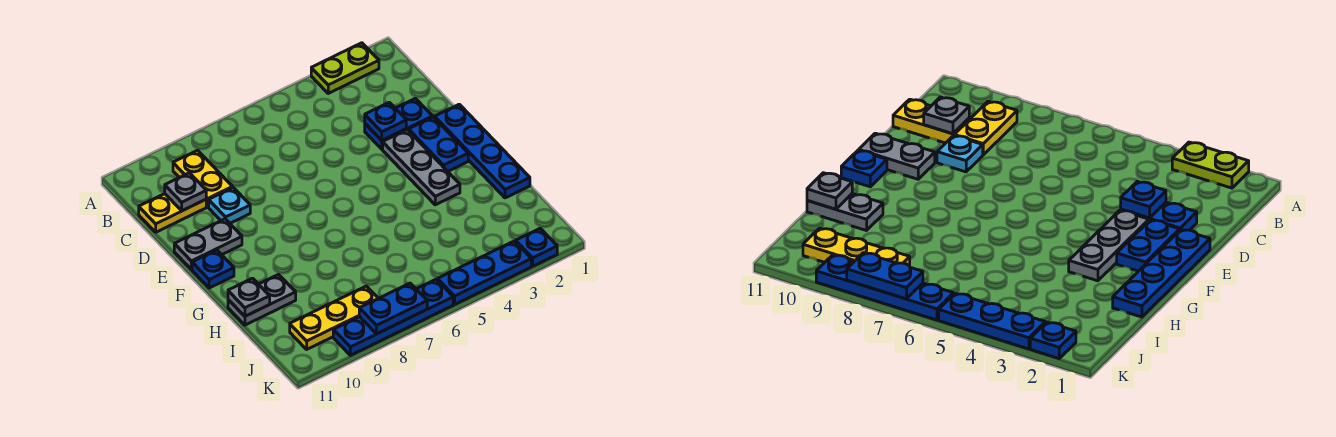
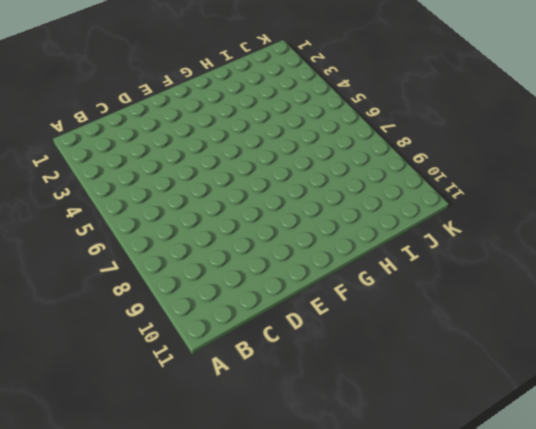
none -> lime 1x2 plate [311,43,379,93]
none -> yellow 1x2 plate [173,150,232,207]
none -> yellow 1x2 plate [139,194,206,232]

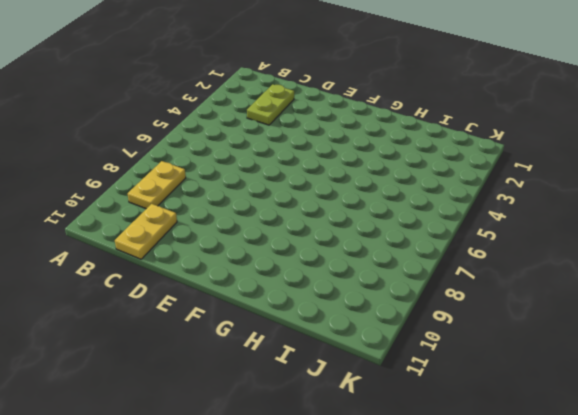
yellow 1x2 plate [128,161,186,209] -> yellow 1x2 plate turned to [173,150,232,207]
lime 1x2 plate [247,84,294,125] -> lime 1x2 plate moved to [311,43,379,93]
none -> blue 1x2 plate [365,98,432,149]
none -> cyan 1x1 plate [209,188,250,223]
none -> blue 1x4 plate [435,104,530,198]

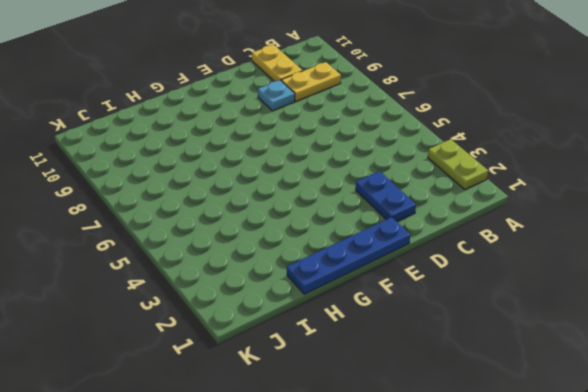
none -> blue 1x2 plate [409,117,468,171]
none -> grey 1x3 plate [383,130,460,205]
none -> grey 1x2 plate [174,219,242,269]

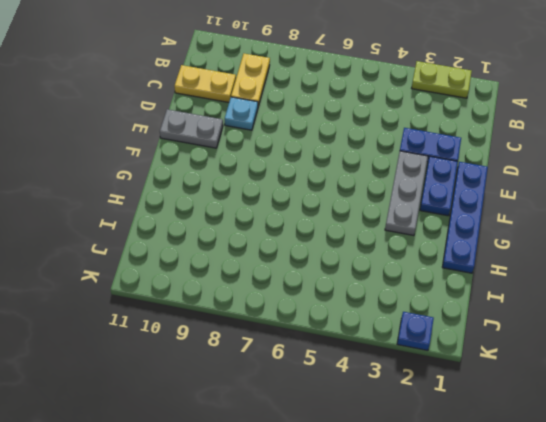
none -> blue 1x1 plate [192,250,234,288]
none -> grey 1x2 plate [228,274,296,325]
none -> yellow 1x3 plate [290,286,378,349]

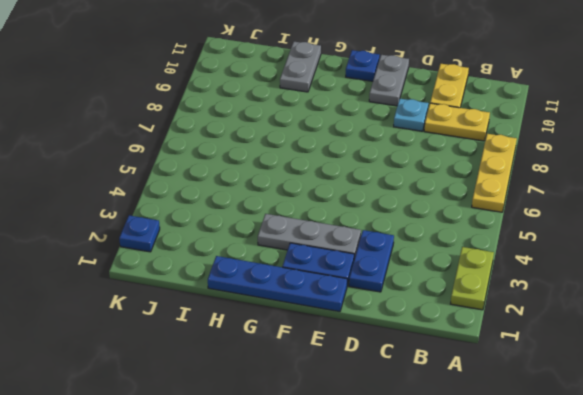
yellow 1x3 plate [472,134,517,212] -> yellow 1x3 plate moved to [290,286,378,349]
none -> blue 1x3 plate [438,241,531,304]
none -> blue 1x4 plate [333,279,453,355]
none -> grey 1x1 plate [165,173,206,211]

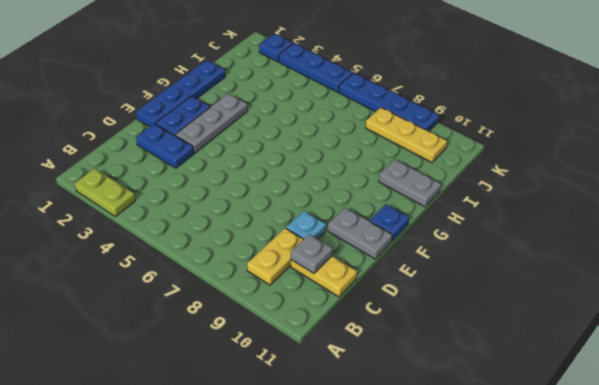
none -> blue 1x1 plate [365,102,406,140]
none -> grey 1x1 plate [228,278,270,316]
none -> blue 1x2 plate [359,283,427,334]

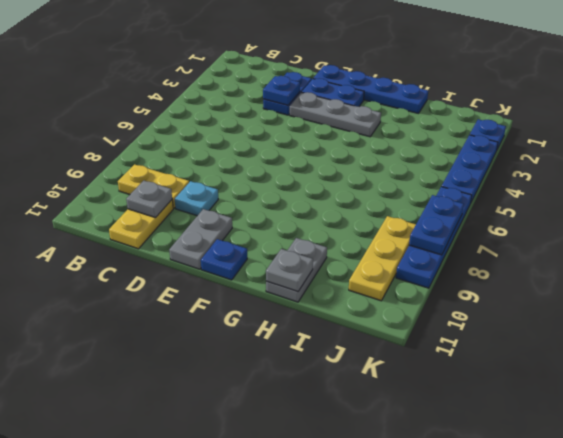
none -> lime 1x2 plate [311,43,379,93]

